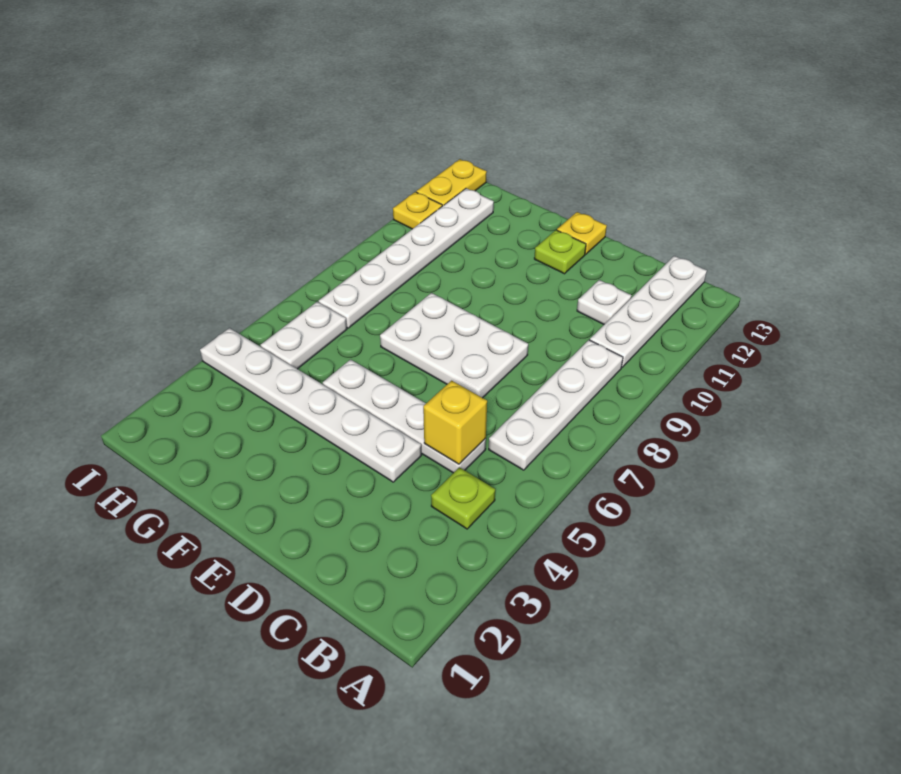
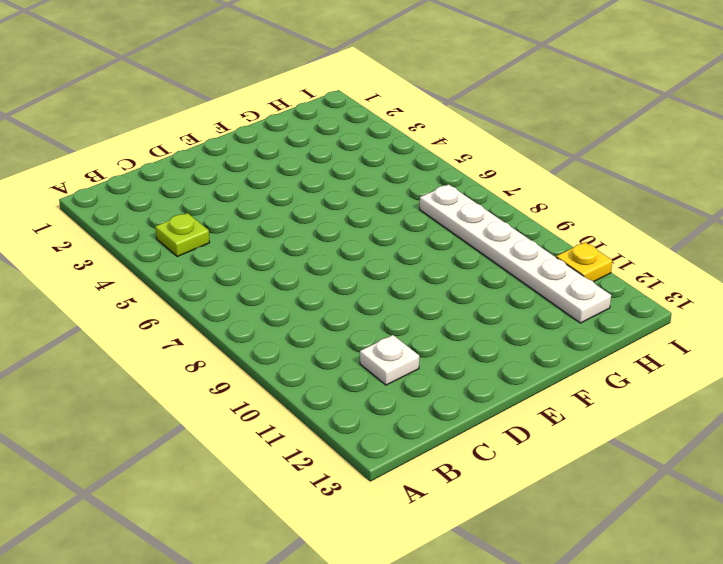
none -> white 1x4 plate [489,340,623,470]
none -> white 1x4 plate [590,256,707,367]
none -> white 1x4 plate [323,360,486,473]

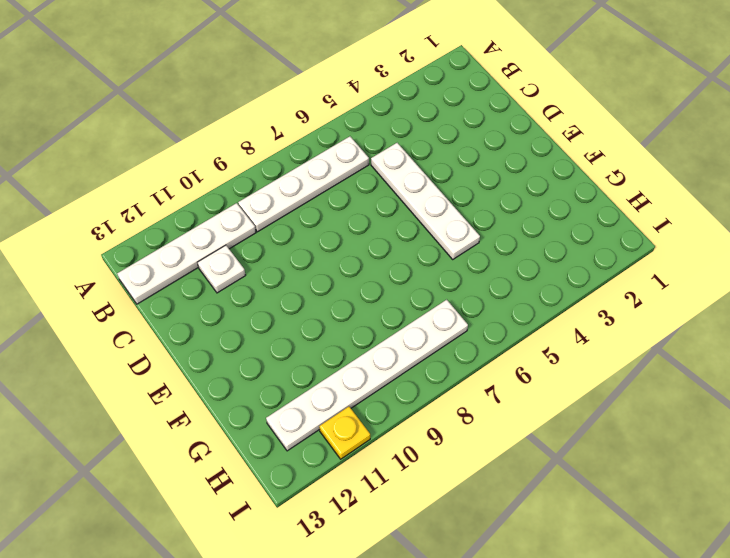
none -> lime 1x1 plate [431,467,495,529]
none -> white 1x6 plate [200,328,422,482]
none -> white 2x3 plate [380,293,528,398]

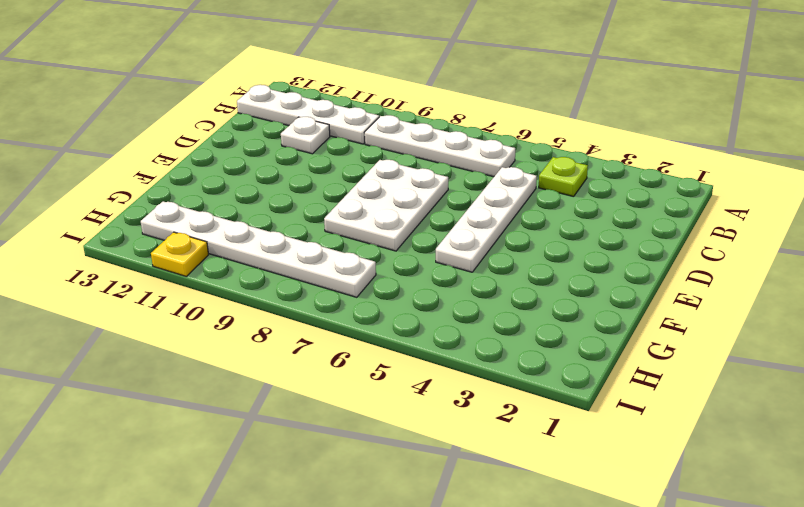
none -> white 1x6 plate [200,328,422,482]
none -> lime 1x1 plate [534,230,586,274]
none -> yellow 1x1 plate [557,212,607,254]

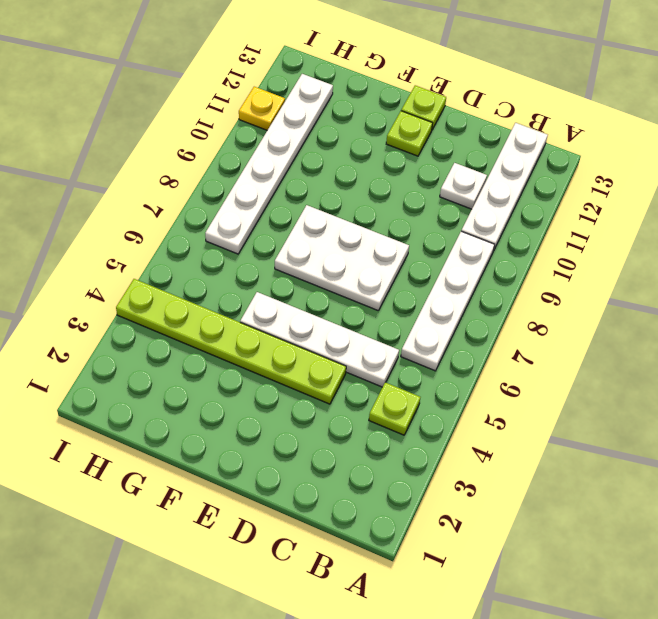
lime 1x6 plate [116,279,346,404] -> white 1x6 plate [200,328,422,482]
lime 1x1 plate [401,85,446,129] -> yellow 1x1 plate [557,212,607,254]
none -> white 1x2 plate [261,302,347,369]
none -> yellow 1x2 plate [416,159,487,206]
none -> yellow 1x1 brick [423,381,487,464]

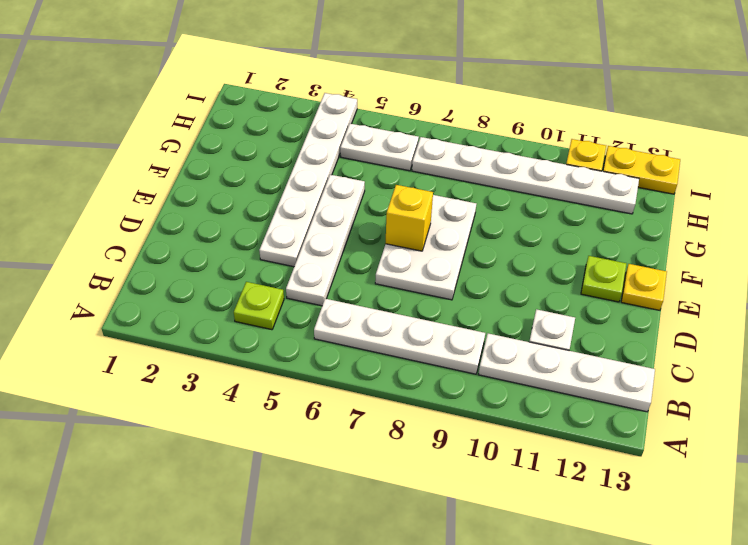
yellow 1x1 brick [386,185,433,251] -> yellow 1x1 brick moved to [423,381,487,464]

